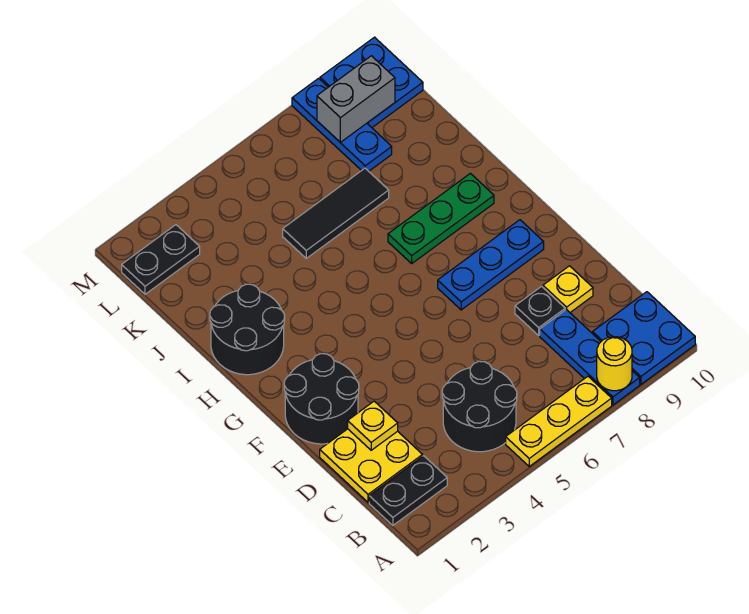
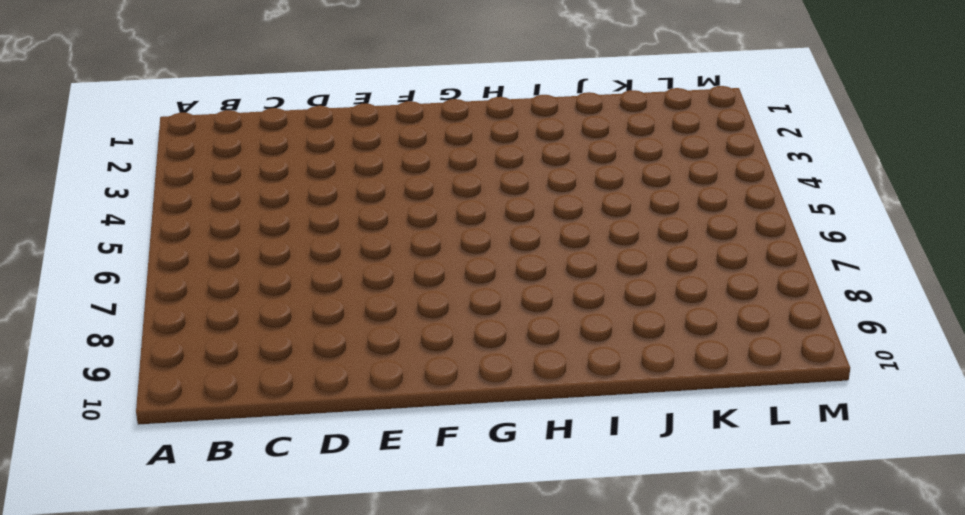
none -> yellow 1x3 plate [506,376,612,466]
none -> blue 1x3 plate [540,309,640,405]
none -> blue 2x2 plate [593,292,695,384]

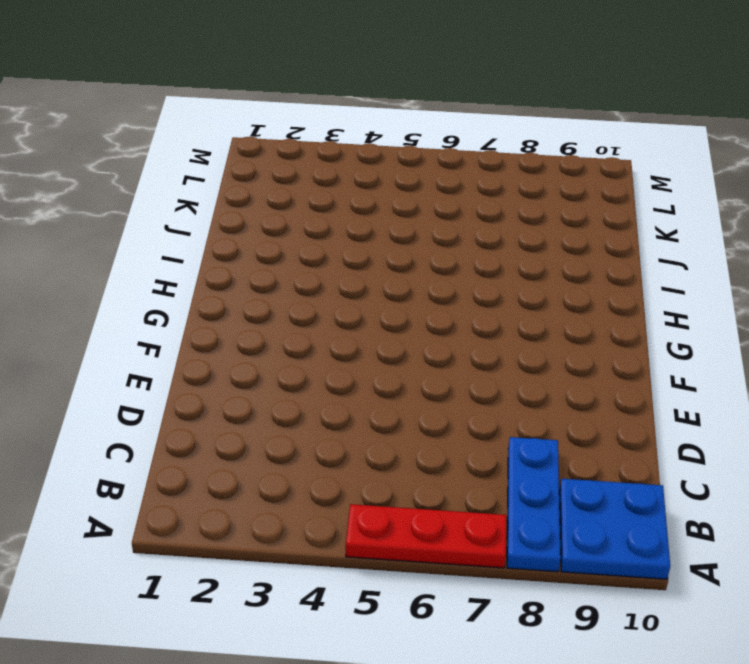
red 1x3 plate [346,504,506,568] -> yellow 1x3 plate [506,376,612,466]
none -> black 1x2 plate [369,456,447,525]
none -> black 2x2 round brick [442,361,517,452]
none -> yellow 2x2 plate [320,429,423,502]

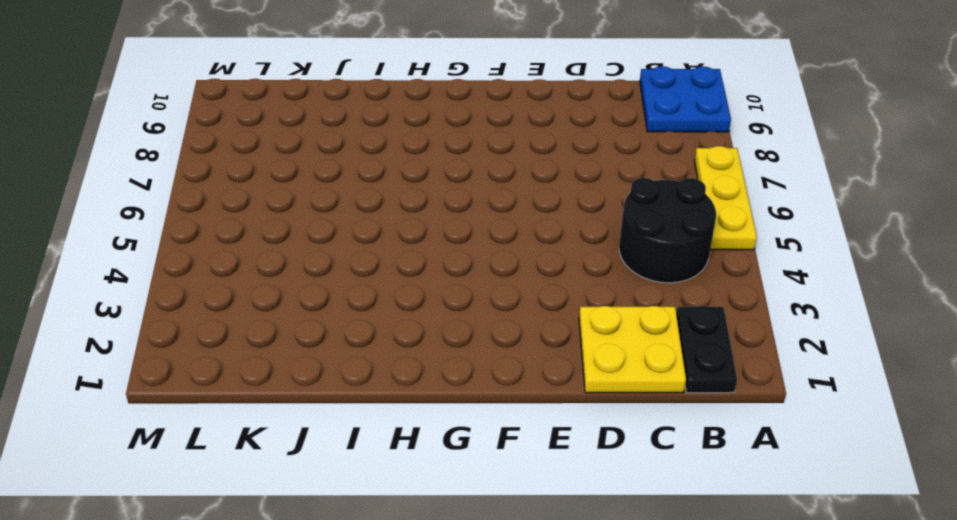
none -> blue 1x3 plate [540,309,640,405]
none -> black 1x1 plate [515,286,565,335]
none -> yellow 1x1 plate [543,266,593,312]

